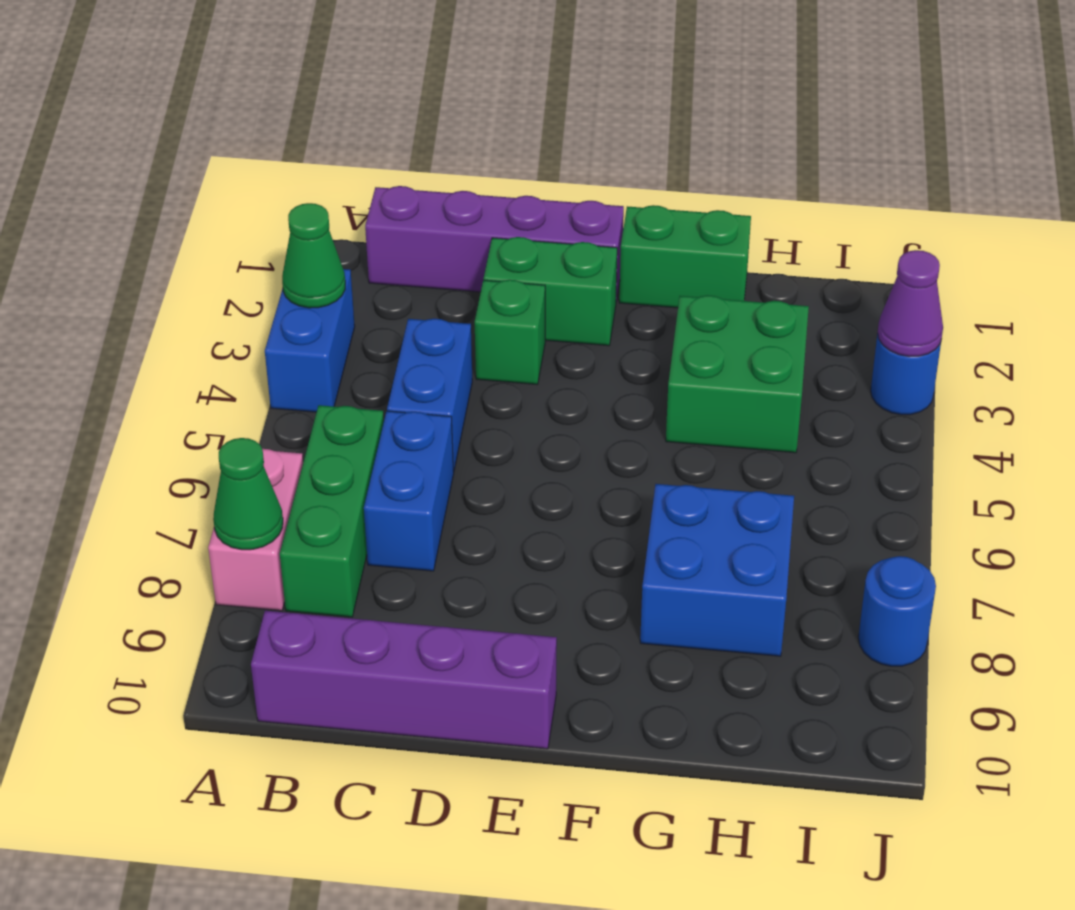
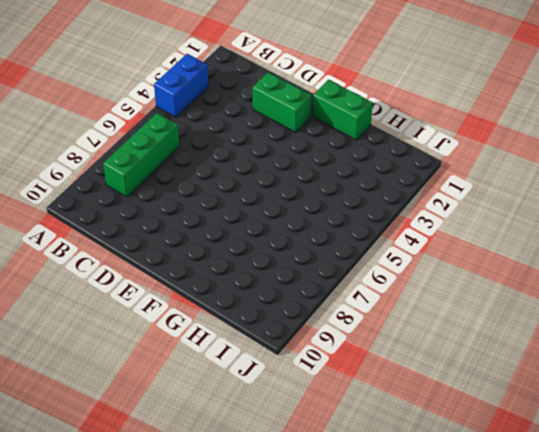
none -> pink 1x2 brick [208,449,303,611]
none -> purple 1x4 brick [365,186,624,301]
none -> purple 1x4 brick [251,611,557,749]

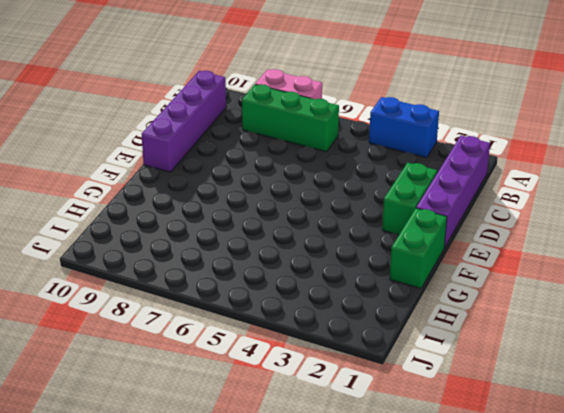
none -> blue 1x2 brick [387,319,472,471]
none -> blue 1x2 brick [364,411,454,571]
none -> green 1x1 brick [475,280,545,385]

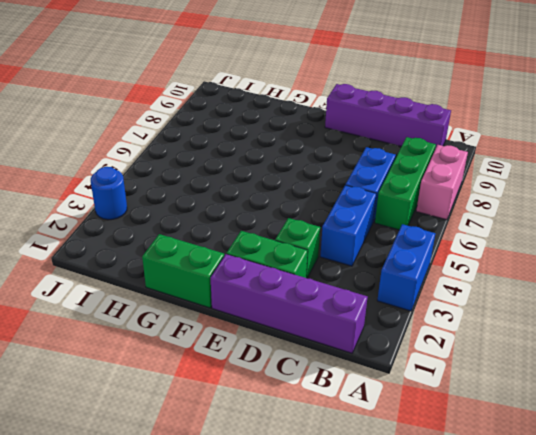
none -> green 2x2 brick [666,295,809,453]
none -> blue 2x2 brick [640,484,794,656]
none -> blue 1x1 round brick [858,556,936,666]

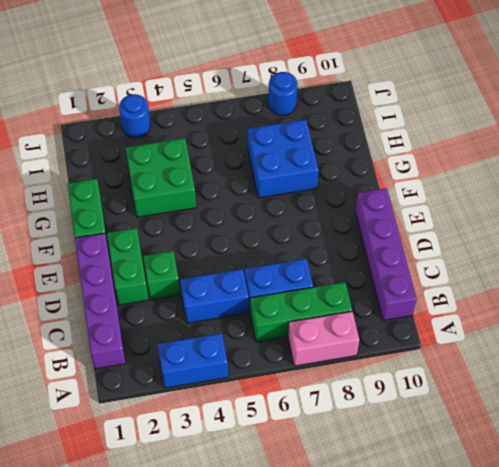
none -> green 1x1 cone [282,203,345,308]
none -> green 1x1 cone [213,438,283,550]
none -> purple 1x1 cone [878,250,943,357]

